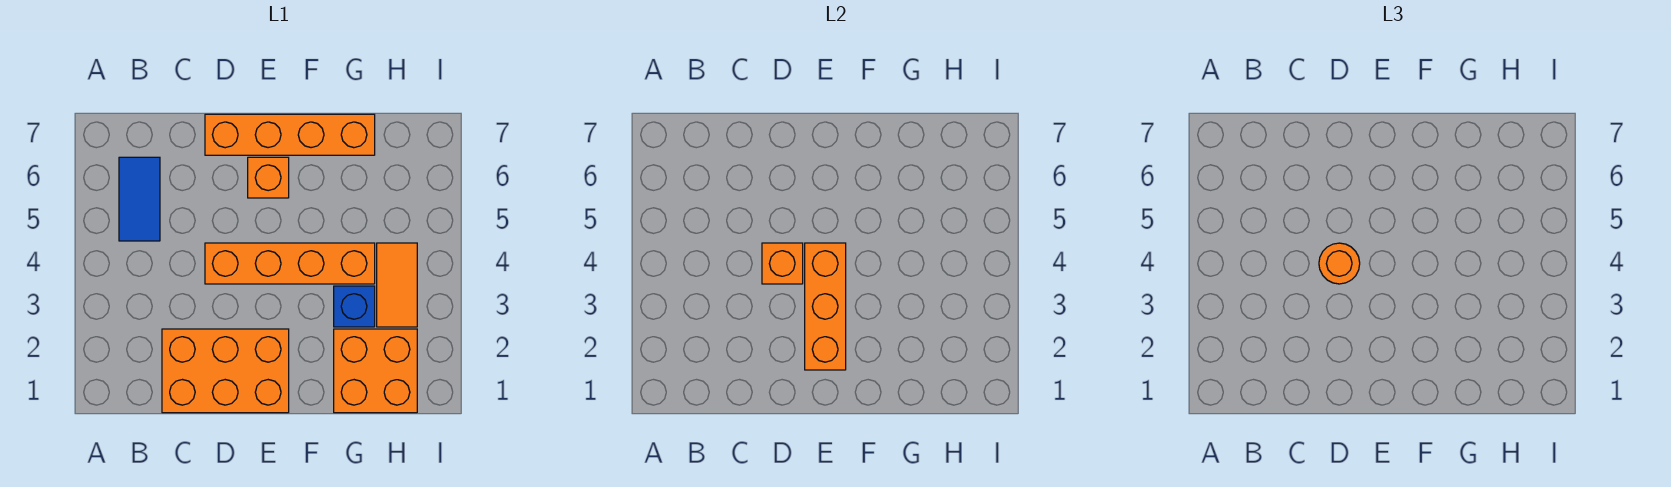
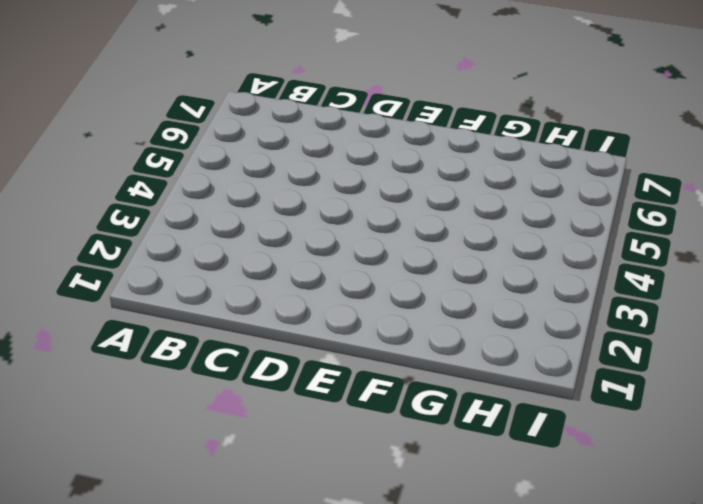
none -> blue 1x2 tile [119,157,160,241]
none -> orange 2x3 brick [162,329,289,413]

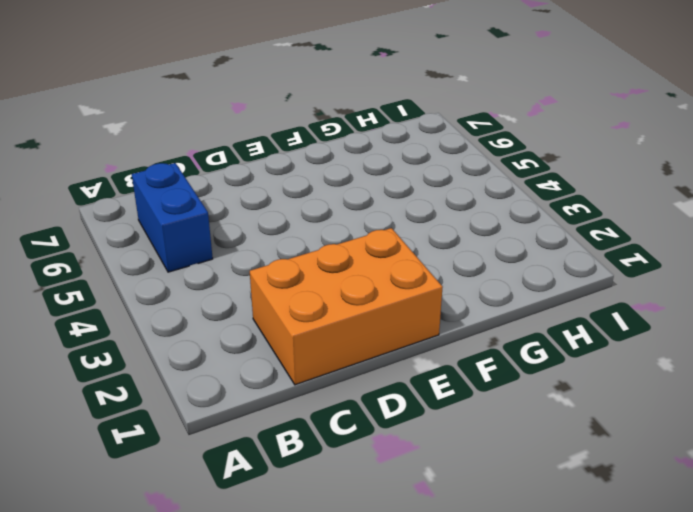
blue 1x2 brick [132,163,213,272] -> blue 1x2 tile [119,157,160,241]
none -> orange 1x4 brick [205,243,375,284]
none -> orange 1x4 brick [205,114,375,155]

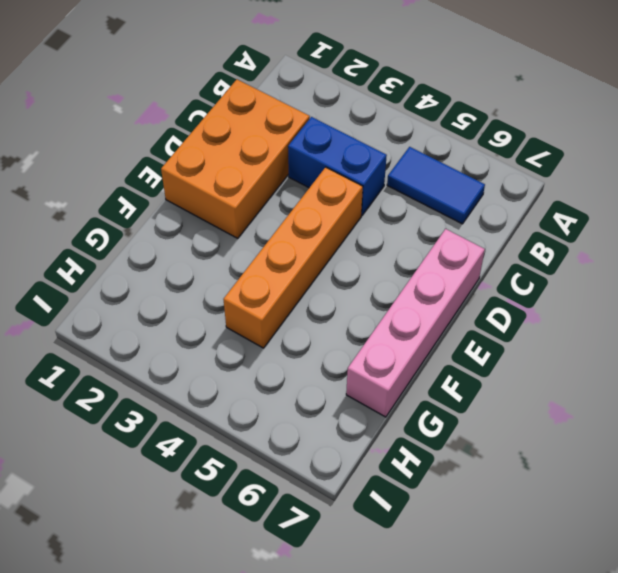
blue 1x2 brick [288,117,387,215] -> none
pink 1x4 brick [346,229,485,417] -> orange 1x4 brick [205,114,375,155]
none -> orange 1x1 brick [248,157,289,198]
none -> orange 2x2 brick [334,329,417,413]

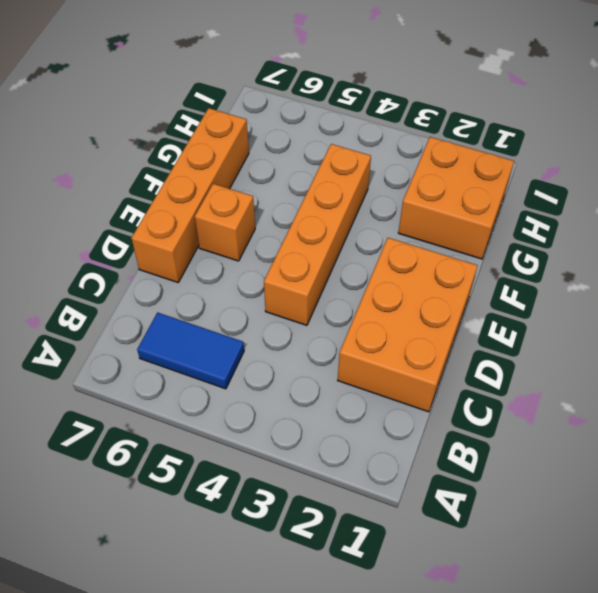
none -> blue 1x1 brick [334,286,375,327]
none -> orange 1x2 tile [377,243,417,327]

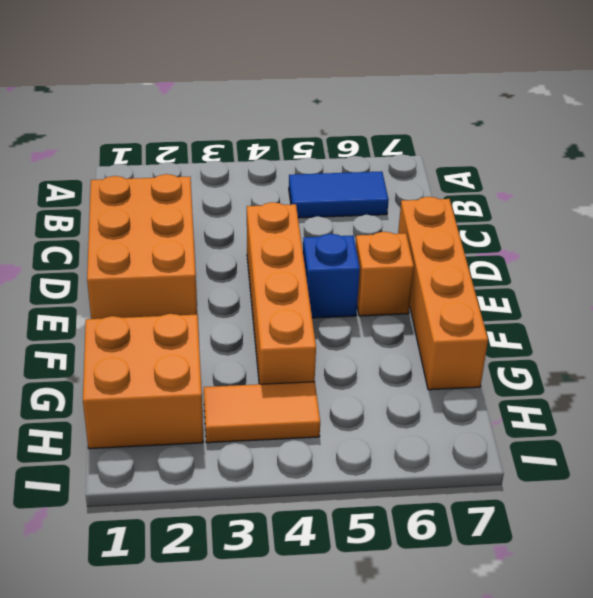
blue 1x1 brick [303,234,360,318] -> blue 1x1 brick moved to [334,286,375,327]
none -> orange 1x1 brick [762,243,803,284]
none -> orange 1x3 brick [805,243,846,370]

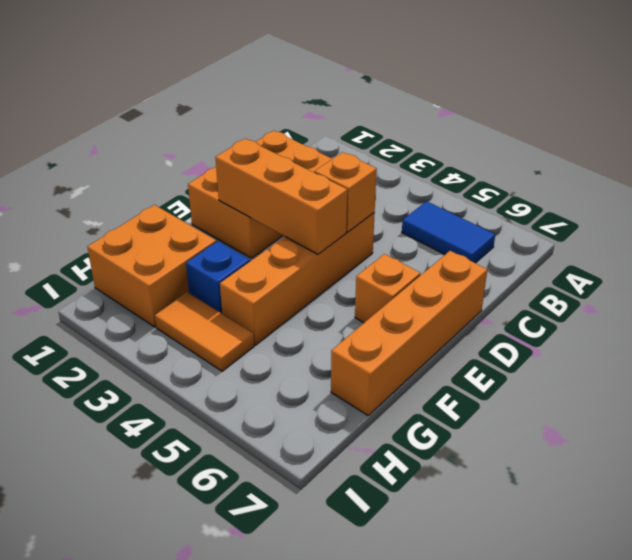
none -> orange 1x1 round brick [1319,243,1360,284]

